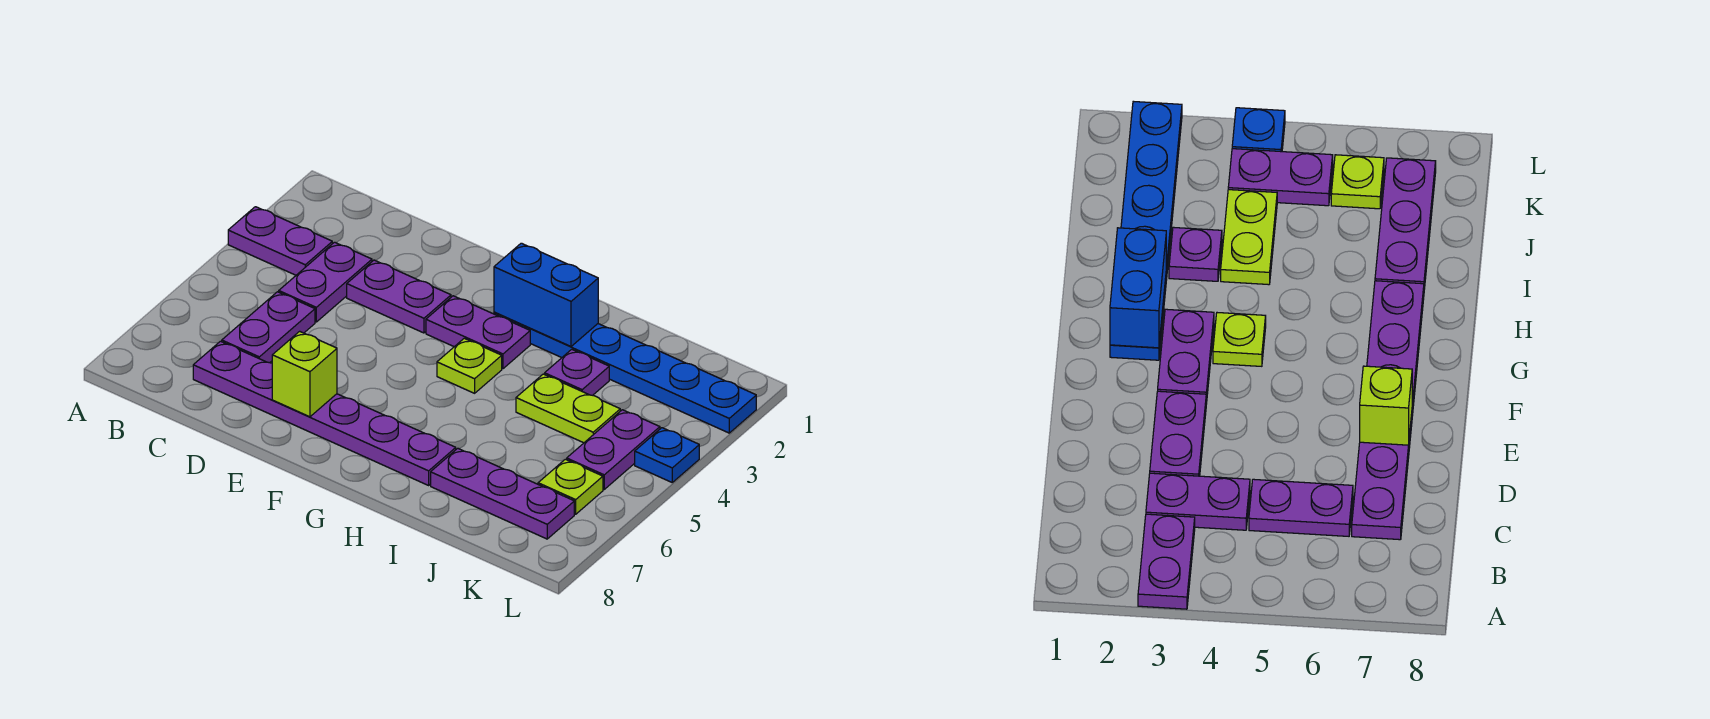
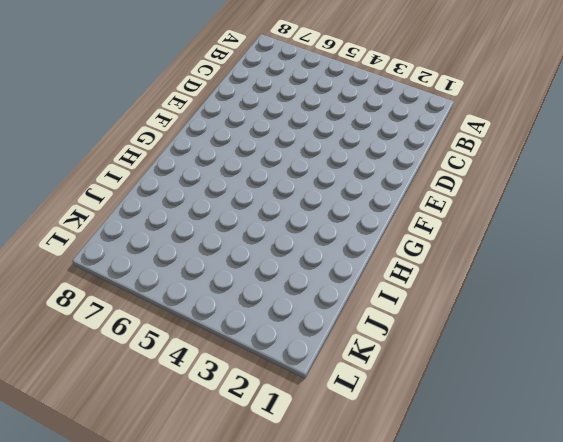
none -> purple 1x2 plate [228,207,333,275]
none -> purple 1x2 plate [279,242,372,322]
none -> purple 1x2 plate [222,292,315,363]

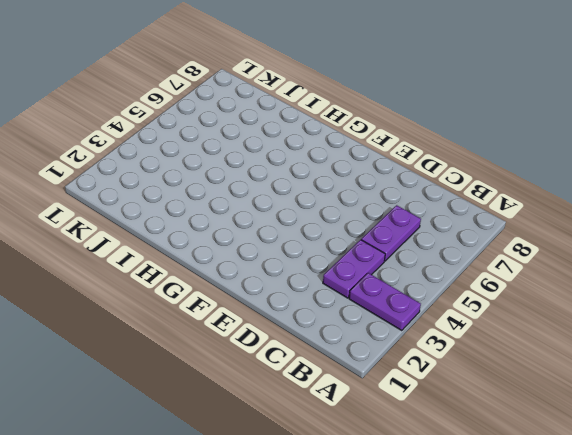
none -> purple 1x6 plate [193,341,456,485]
none -> purple 1x2 plate [347,260,451,333]
none -> purple 1x2 plate [426,296,530,369]

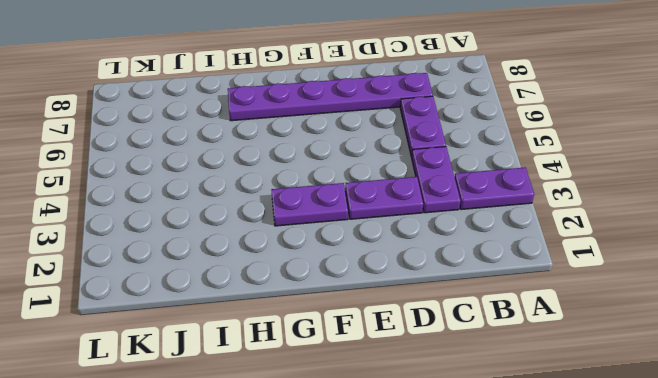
none -> blue 1x6 plate [494,312,756,433]
none -> lime 1x1 plate [437,338,502,393]
none -> purple 1x1 plate [545,349,609,395]

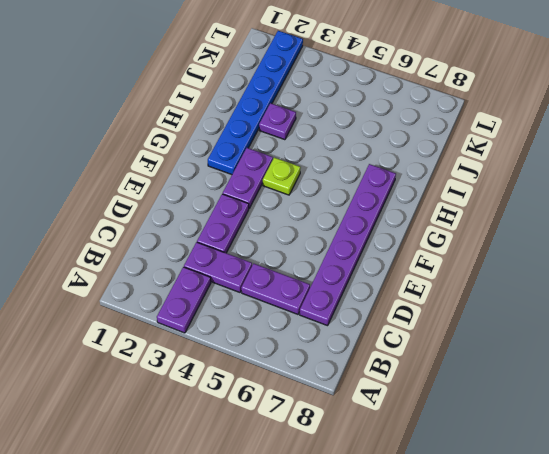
none -> lime 1x2 plate [516,374,620,443]
none -> purple 1x3 plate [431,448,574,539]
none -> purple 1x2 plate [567,410,660,489]

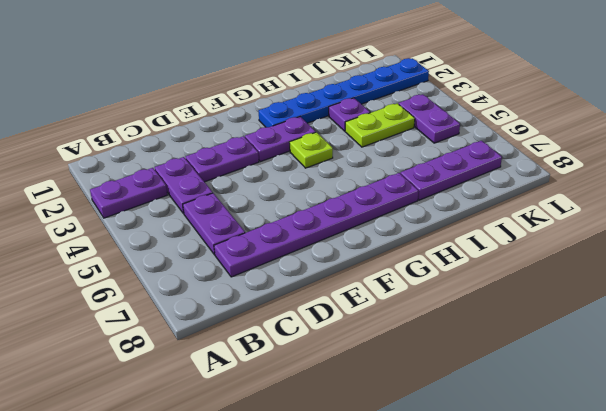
none -> lime 1x1 plate [538,459,603,514]
none -> blue 1x1 plate [635,428,699,482]
none -> lime 1x1 brick [272,331,337,417]

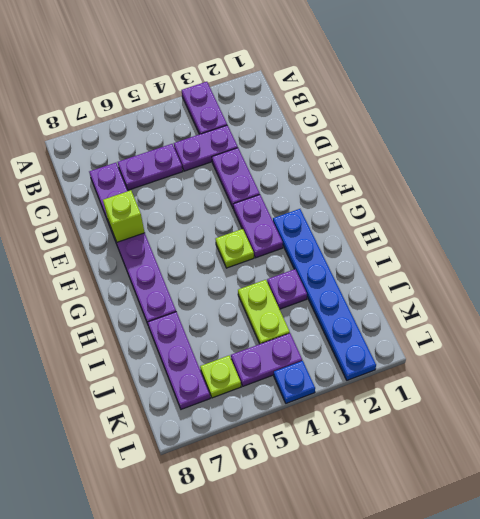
none -> blue 1x2 brick [494,243,598,346]

